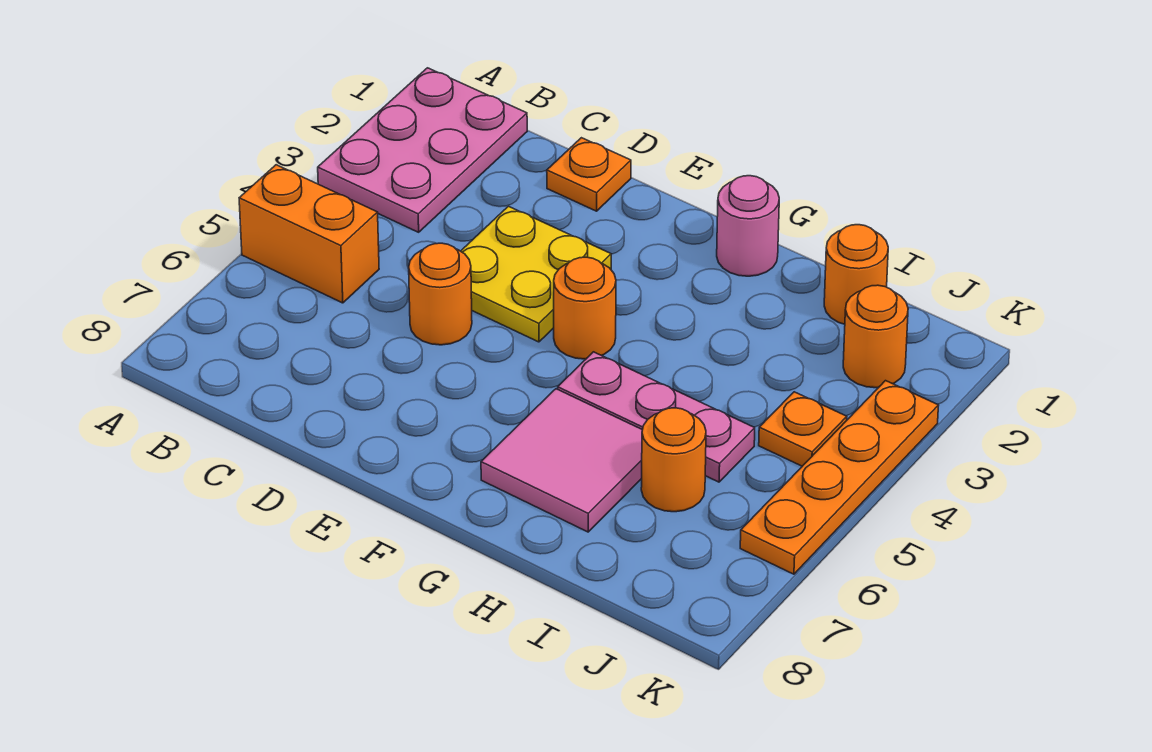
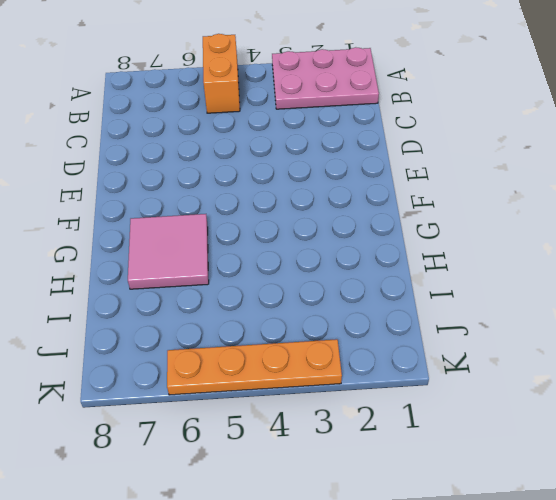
none -> orange 1x1 plate [547,138,631,211]
none -> yellow 2x2 plate [461,206,611,342]
none -> orange 1x1 round brick [409,243,472,345]

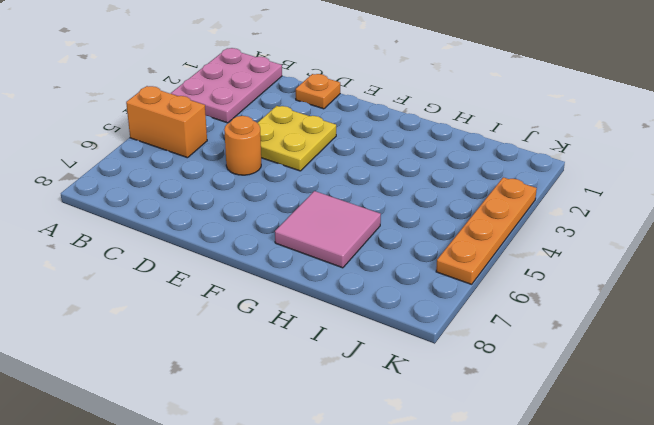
none -> orange 1x1 round brick [554,257,616,359]
none -> pink 1x1 round brick [717,176,779,276]
none -> pink 1x3 plate [558,352,755,482]

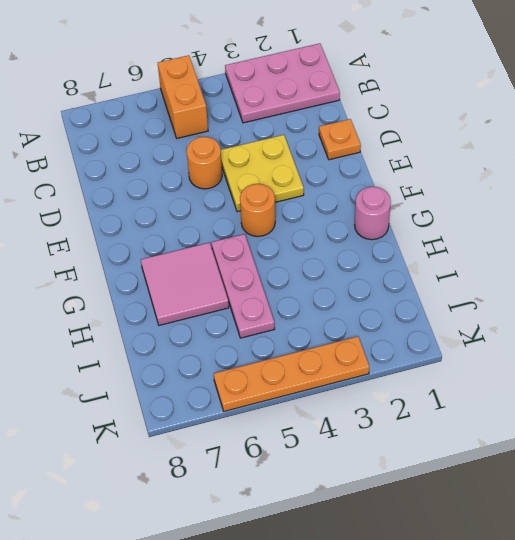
none -> orange 1x1 round brick [824,225,888,324]
none -> orange 1x1 round brick [641,408,706,512]
none -> orange 1x1 round brick [843,285,908,388]

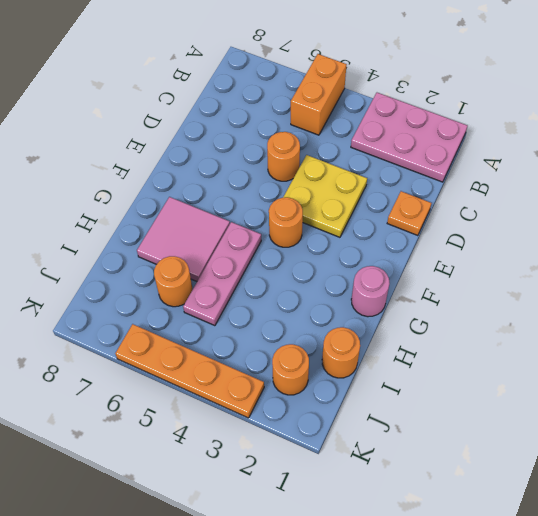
none -> orange 1x1 plate [759,392,847,466]

